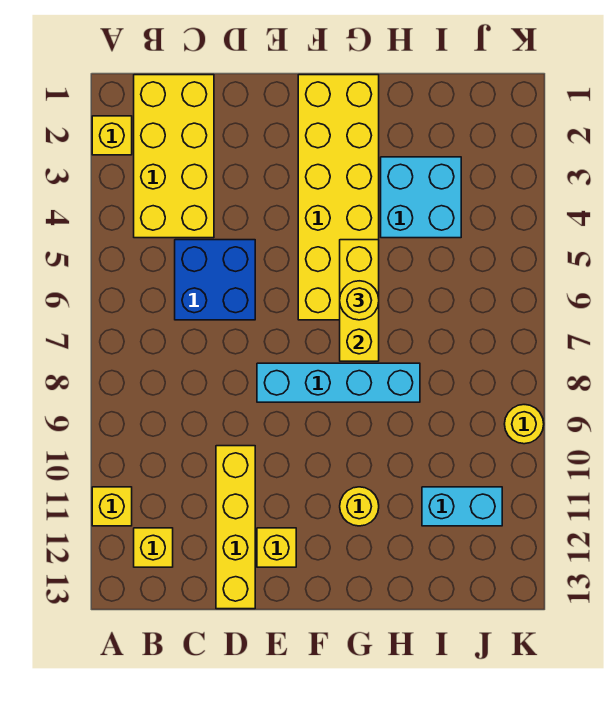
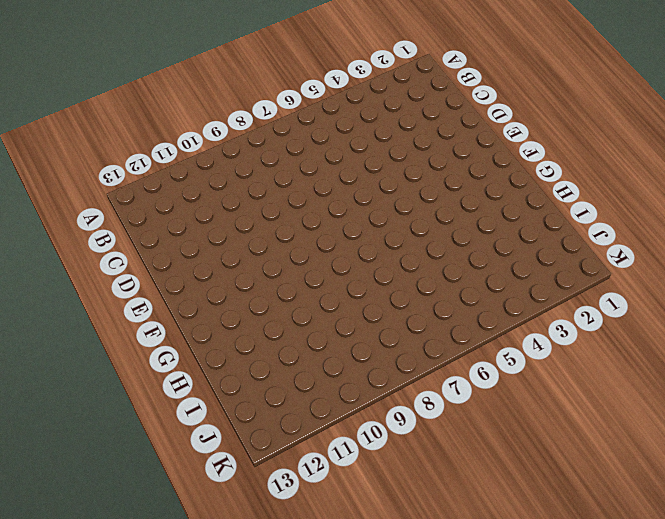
none -> yellow 1x1 brick [92,116,132,155]
none -> yellow 1x1 brick [92,487,132,526]
none -> yellow 2x4 brick [134,75,214,238]

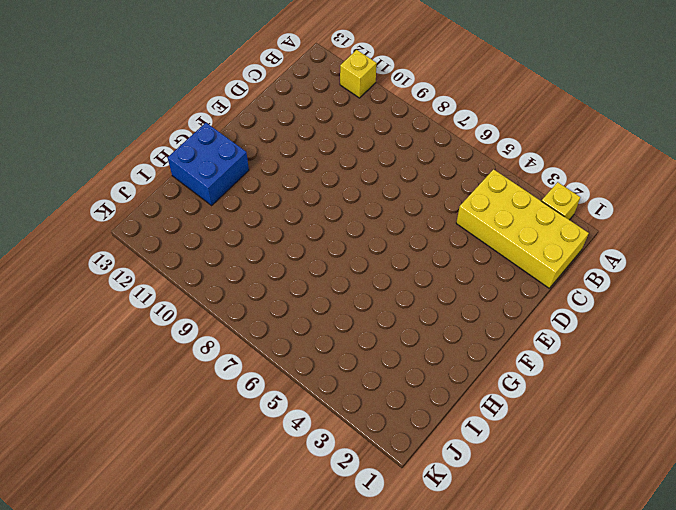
blue 2x2 brick [168,123,249,205] -> blue 2x2 brick moved to [175,240,255,320]
none -> yellow 1x1 brick [134,528,173,567]
none -> yellow 1x4 brick [216,446,255,609]
none -> cyan 1x4 brick [257,363,420,402]

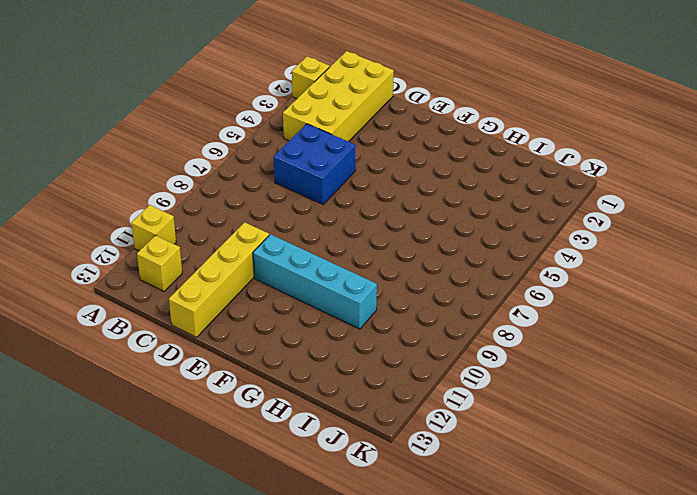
cyan 1x4 brick [253,234,377,329] -> cyan 1x4 brick moved to [257,363,420,402]
none -> yellow 1x1 brick [257,528,296,567]
none -> yellow 2x6 brick [298,75,379,320]
none -> yellow 1x1 round brick [340,487,379,526]

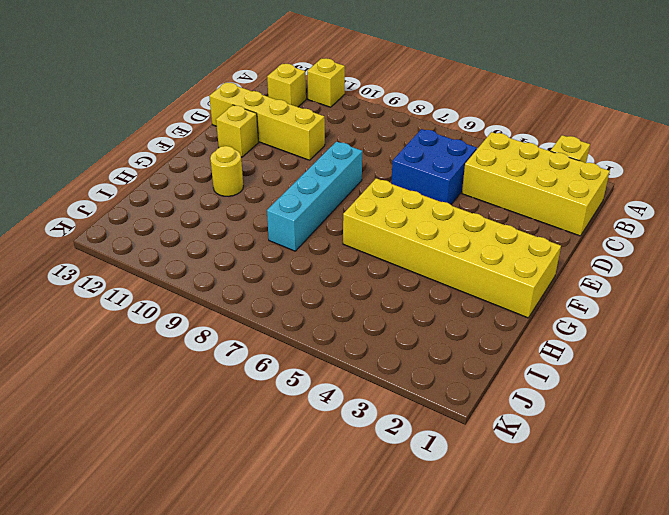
none -> cyan 2x2 brick [381,157,461,238]
none -> cyan 1x2 brick [422,487,502,526]
none -> yellow 1x1 round brick [505,405,544,444]

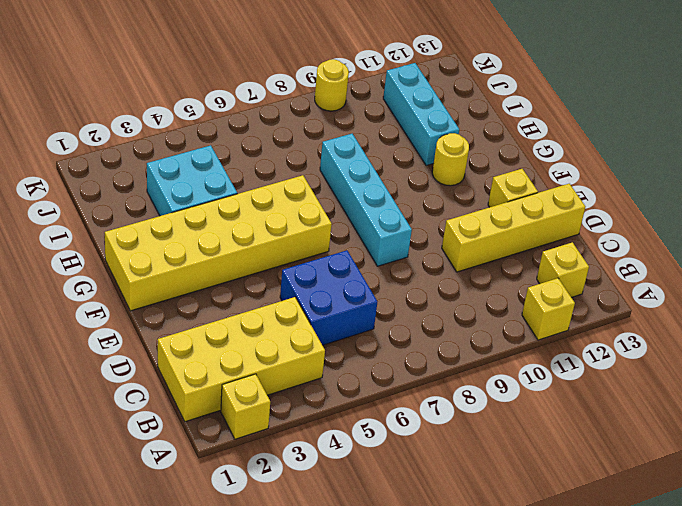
cyan 1x3 brick [383,63,459,165] -> cyan 1x2 brick [422,487,502,526]
none -> yellow 1x3 brick [340,240,379,361]
none -> yellow 1x1 round brick [340,281,379,320]

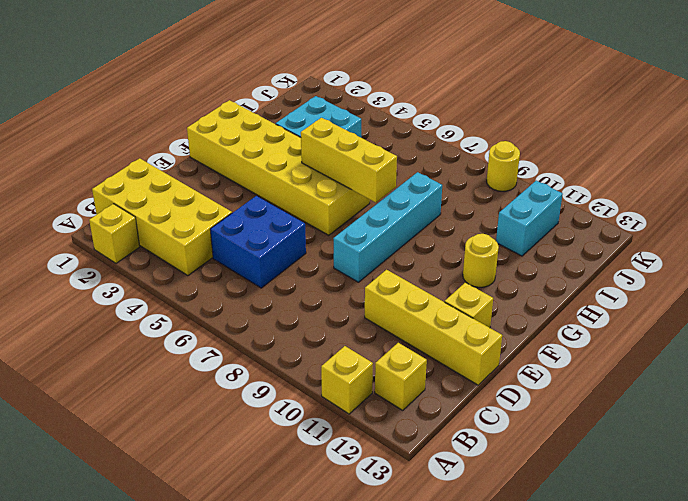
none -> yellow 1x1 round brick [340,281,379,320]

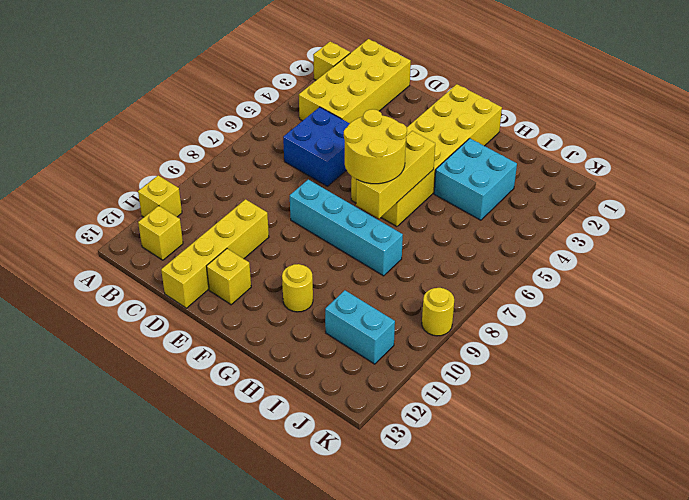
yellow 2x2 round brick [344,109,407,184] -> yellow 1x1 round brick [340,281,379,320]

